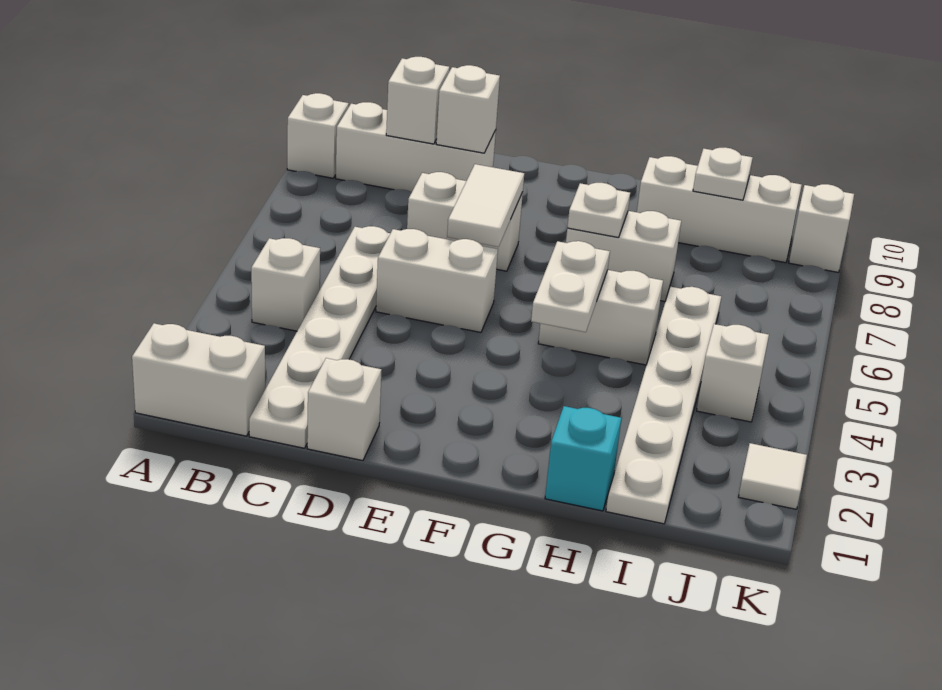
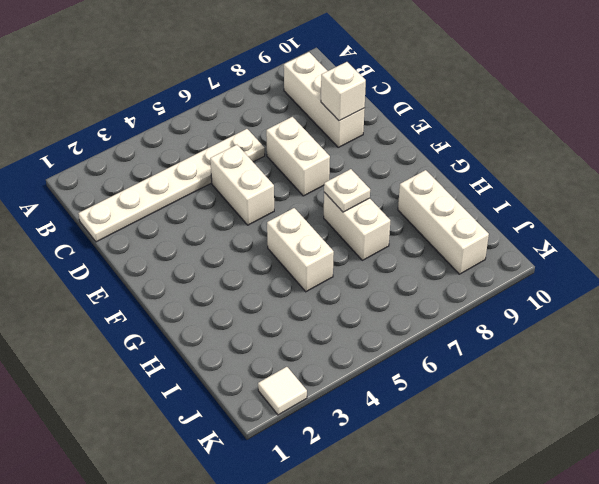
none -> white 1x2 brick [132,323,265,436]
none -> white 1x1 brick [287,93,349,178]
none -> white 1x1 brick [251,238,320,331]

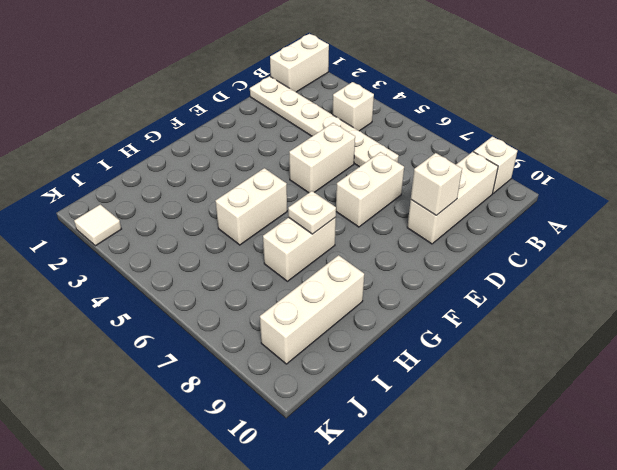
none -> white 1x1 brick [307,358,382,461]
none -> cyan 1x1 brick [545,406,621,511]
none -> white 1x6 plate [606,287,721,524]

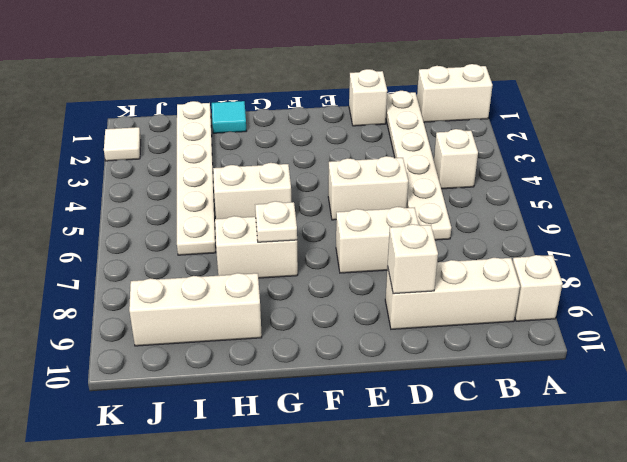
cyan 1x1 tile [212,101,246,133] -> cyan 1x1 brick [545,406,621,511]
none -> white 1x1 brick [697,324,769,422]
none -> white 1x1 brick [789,184,854,272]
none -> white 1x1 brick [386,57,449,144]

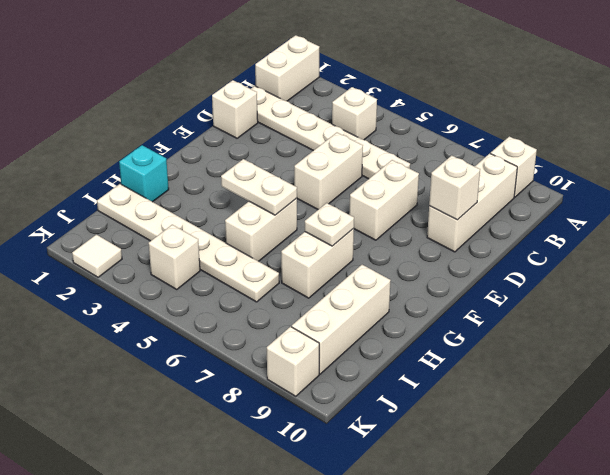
none -> white 1x1 brick [386,57,449,144]
none -> white 1x2 tile [447,164,524,247]
none -> white 1x1 plate [693,148,753,200]

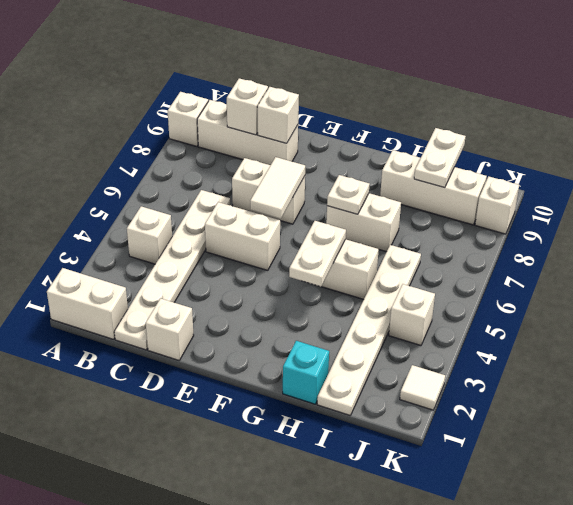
white 1x2 plate [414,128,466,188] -> white 1x1 plate [693,148,753,200]

